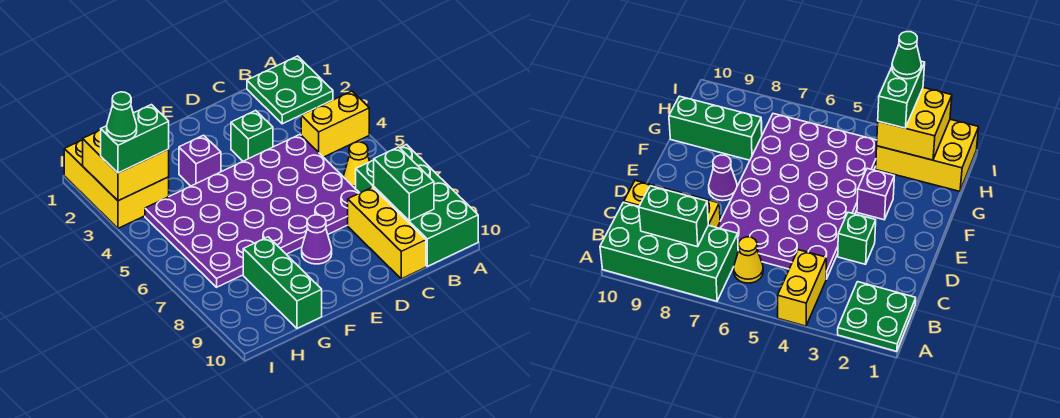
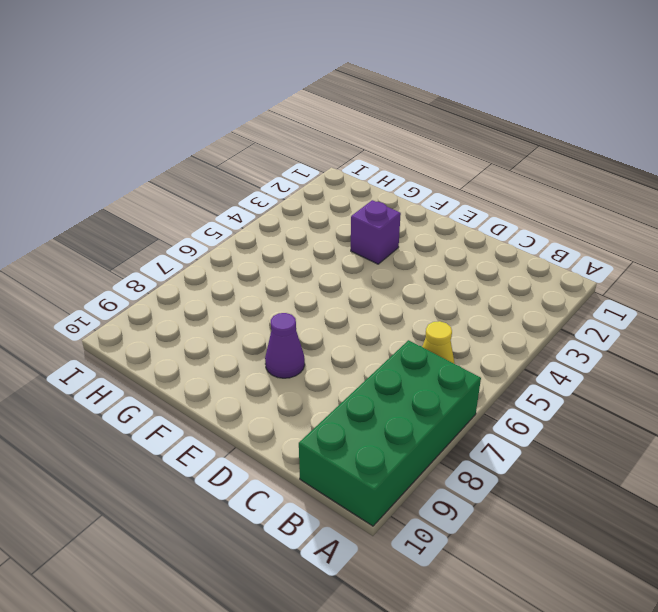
none -> green 2x2 plate [247,56,333,124]
none -> yellow 1x2 brick [301,91,369,157]
none -> purple 4x6 plate [145,135,359,287]

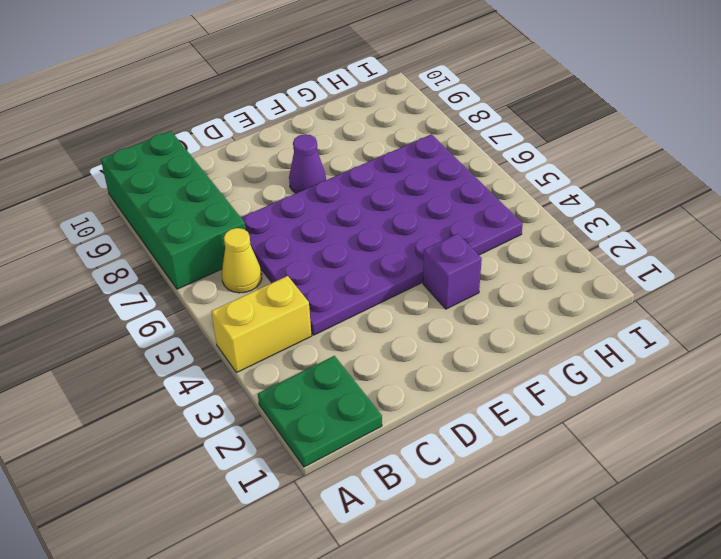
none -> yellow 1x3 brick [348,187,426,279]
none -> green 1x1 brick [231,110,273,161]
none -> green 1x3 brick [243,237,322,328]

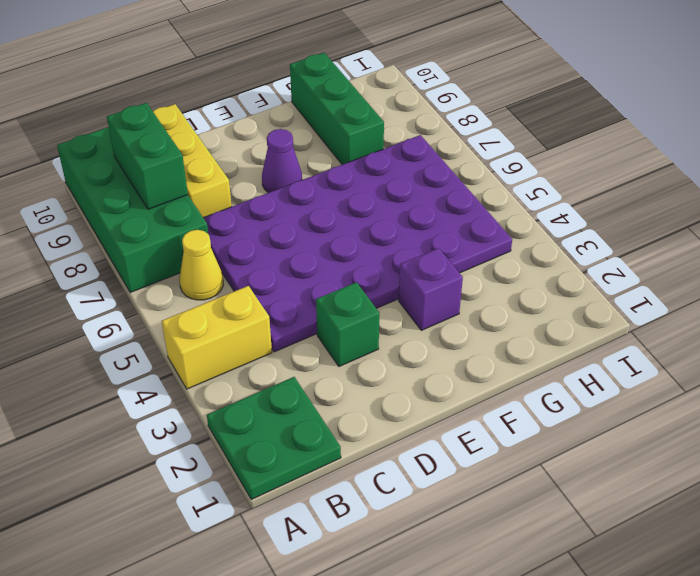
none -> yellow 2x3 brick [64,140,169,228]
none -> yellow 2x2 brick [83,130,169,201]
none -> green 1x2 brick [101,105,169,173]

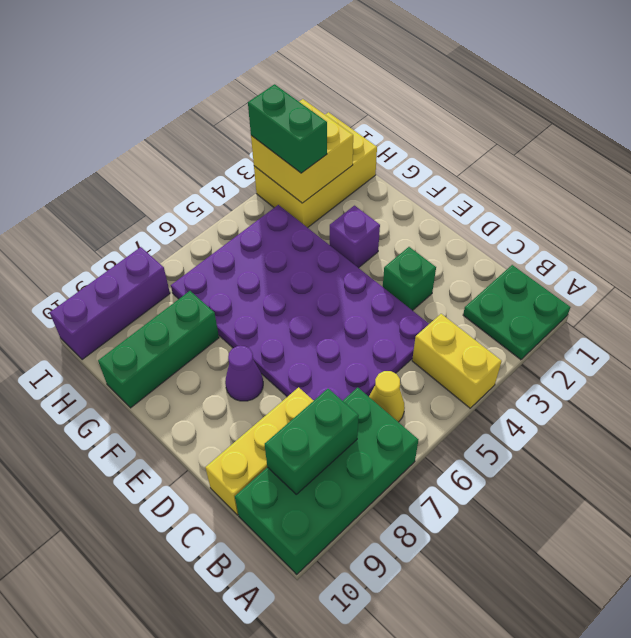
purple 1x3 brick [50,247,170,360] -> none
none -> green 1x1 cone [107,92,137,141]

